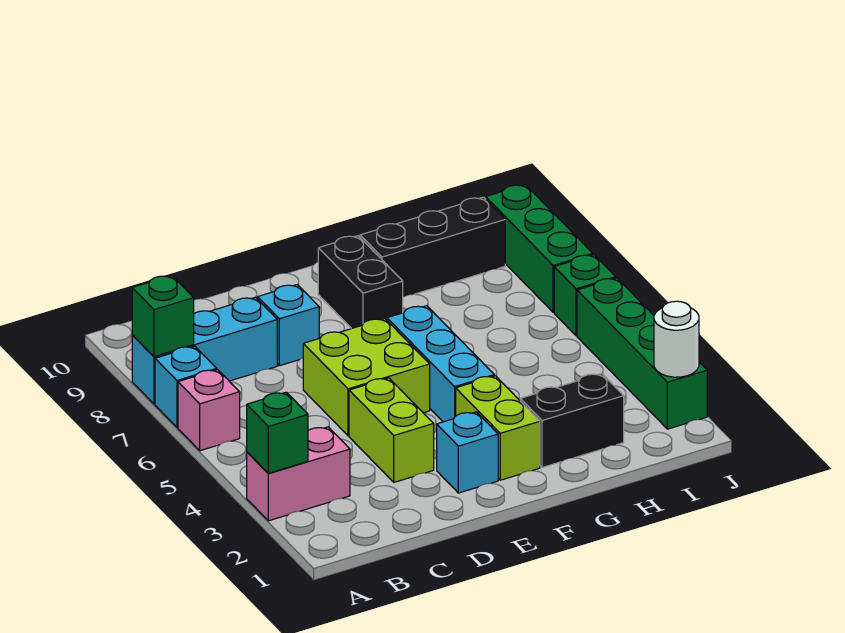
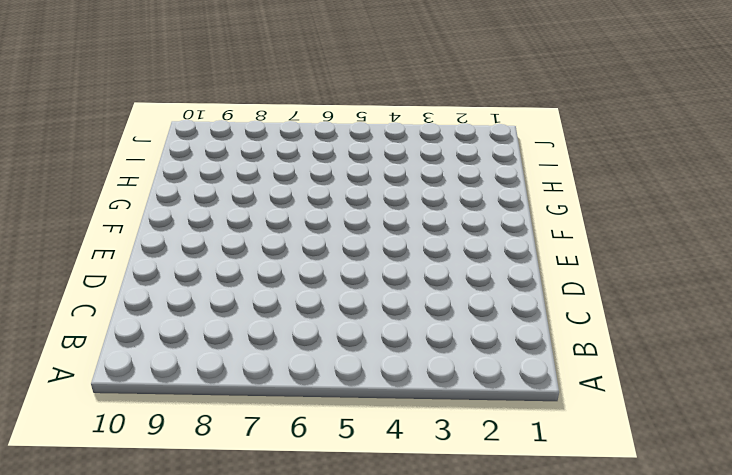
none -> pink 1x2 brick [247,427,350,521]
none -> pink 1x1 brick [178,370,240,451]
none -> cyan 1x1 brick [155,346,217,427]

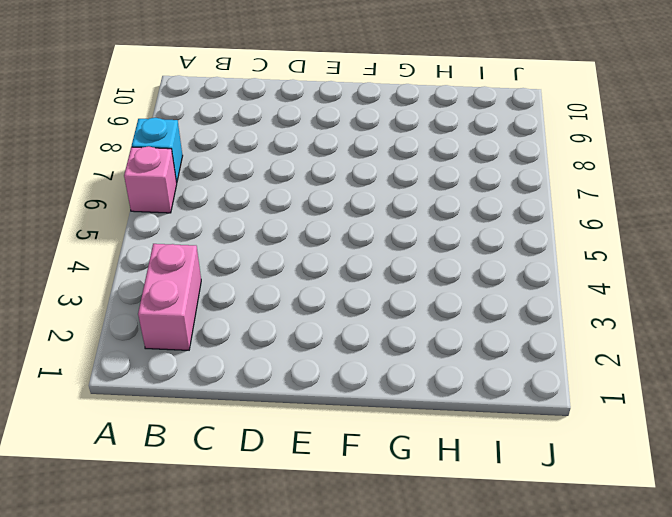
pink 1x2 brick [138,244,201,350] -> pink 1x2 brick turned to [247,427,350,521]
none -> cyan 1x3 brick [132,297,277,404]
none -> lime 1x2 brick [349,378,434,482]
none -> lime 2x2 brick [303,319,430,436]

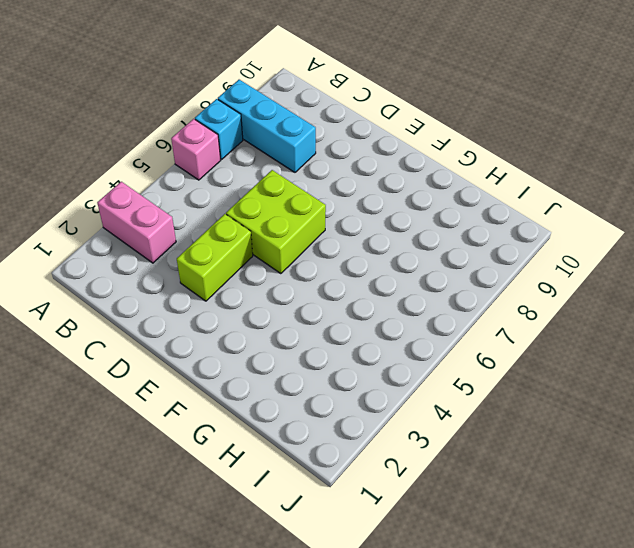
none -> cyan 1x1 brick [258,285,319,366]
none -> cyan 1x1 brick [437,412,498,493]
none -> lime 1x2 brick [456,376,540,480]

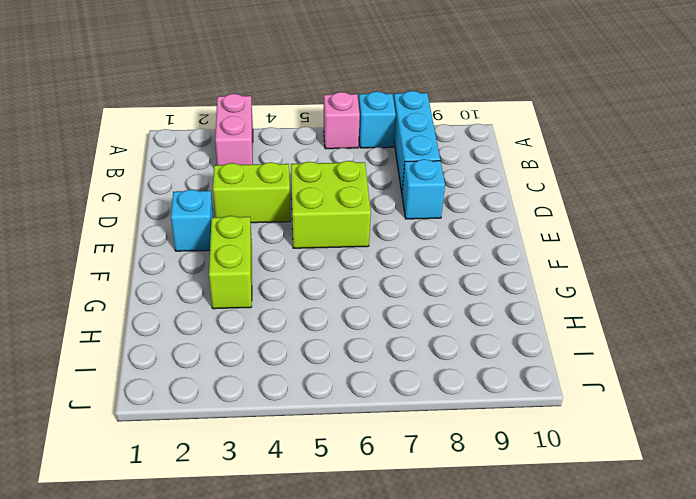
lime 1x2 brick [209,216,252,309] -> lime 1x2 brick turned to [456,376,540,480]
none -> cyan 1x3 brick [387,306,494,422]
none -> black 1x2 brick [318,236,403,329]
none -> black 1x2 brick [520,374,624,467]

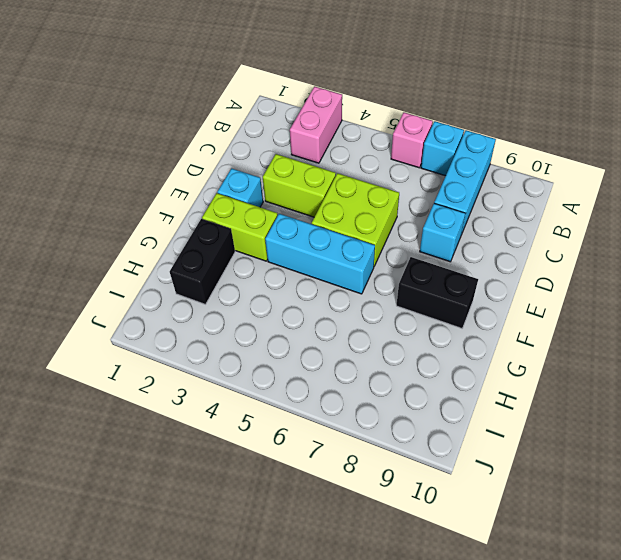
none -> black 1x3 brick [360,197,505,297]
none -> green 1x4 brick [577,278,707,429]
none -> green 1x1 brick [554,255,616,336]

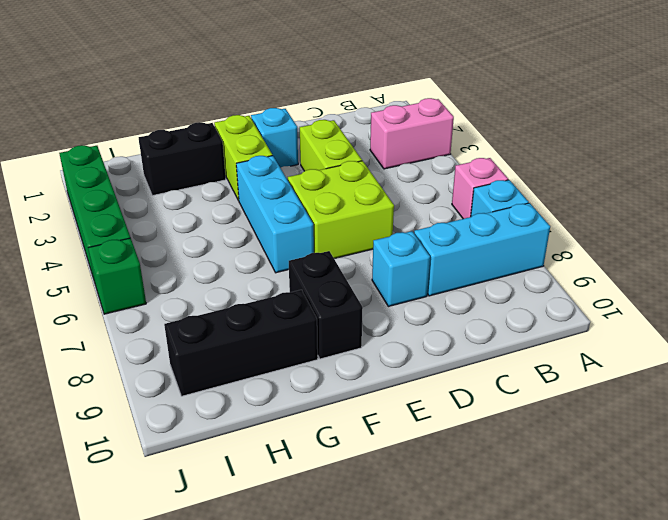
none -> green 1x3 brick [486,185,593,312]
none -> green 1x1 brick [247,392,308,473]
none -> green 1x1 brick [132,276,194,357]

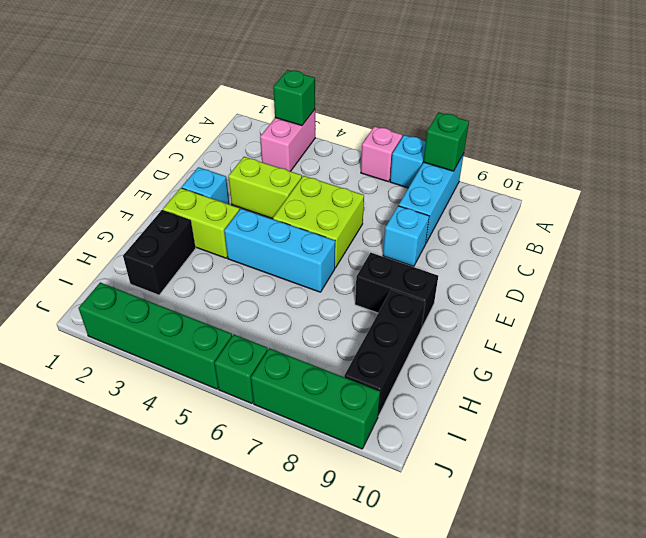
none -> white 1x1 round brick [654,301,699,377]

